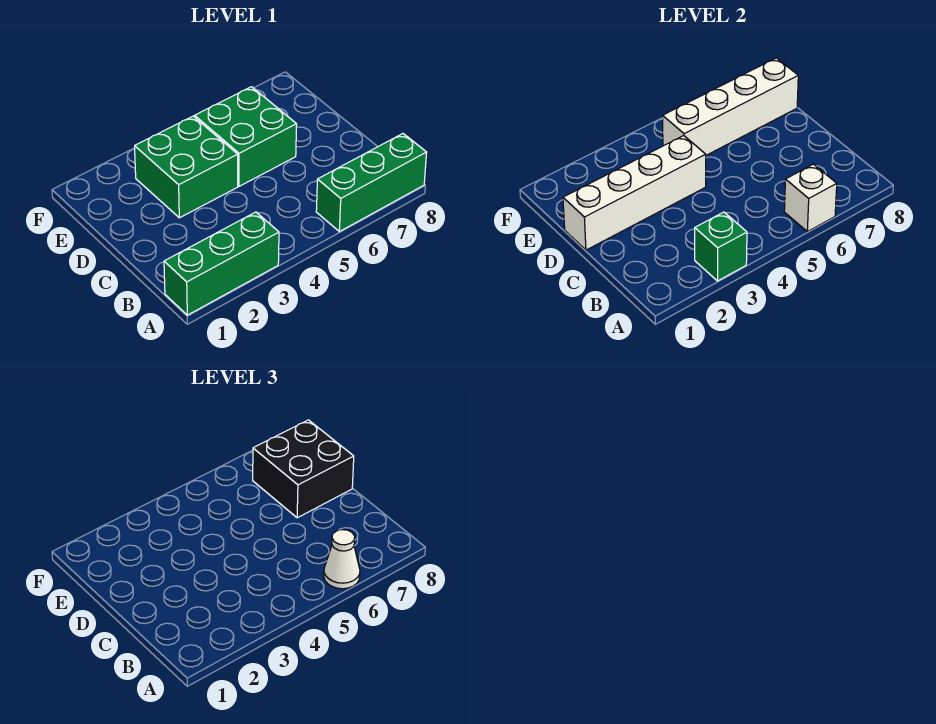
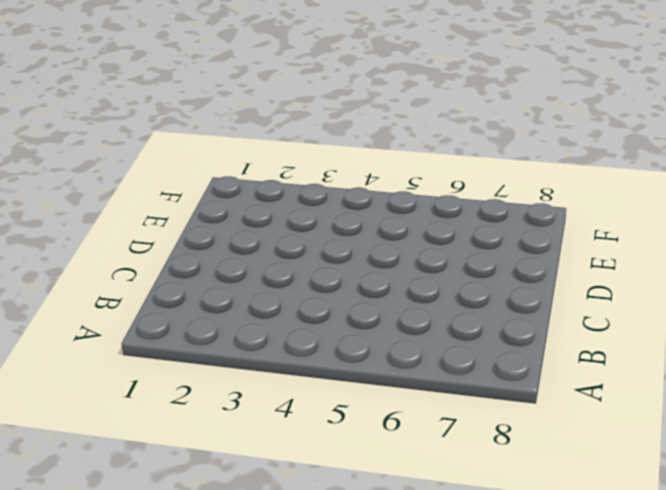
none -> green 1x3 brick [164,212,279,315]
none -> green 1x3 brick [316,134,427,232]

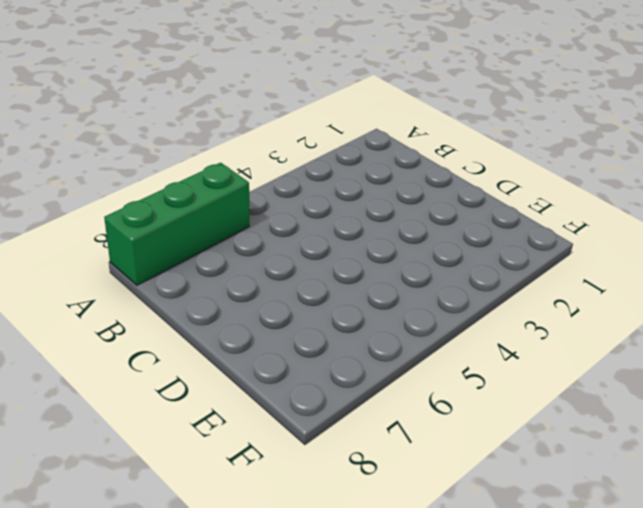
none -> green 1x3 brick [164,212,279,315]
none -> green 2x2 brick [135,116,238,218]

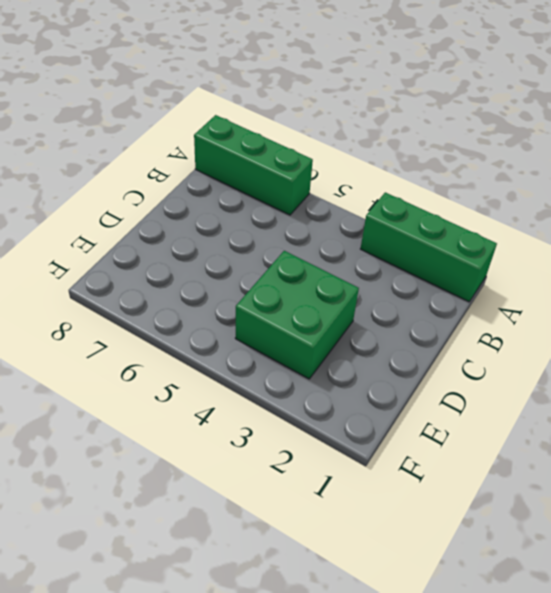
none -> green 2x2 brick [195,87,297,186]
none -> green 1x1 brick [695,212,747,281]

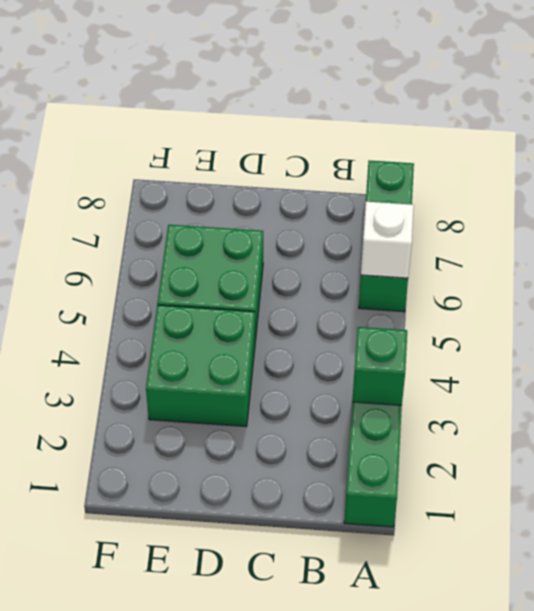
none -> white 1x4 brick [563,136,706,250]
none -> white 1x4 brick [663,58,798,155]

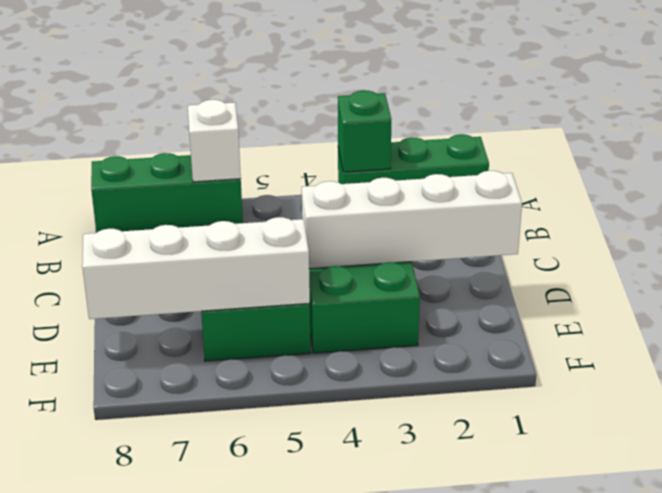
none -> white 1x1 cone [324,530,360,589]
none -> black 2x2 brick [253,420,354,518]

